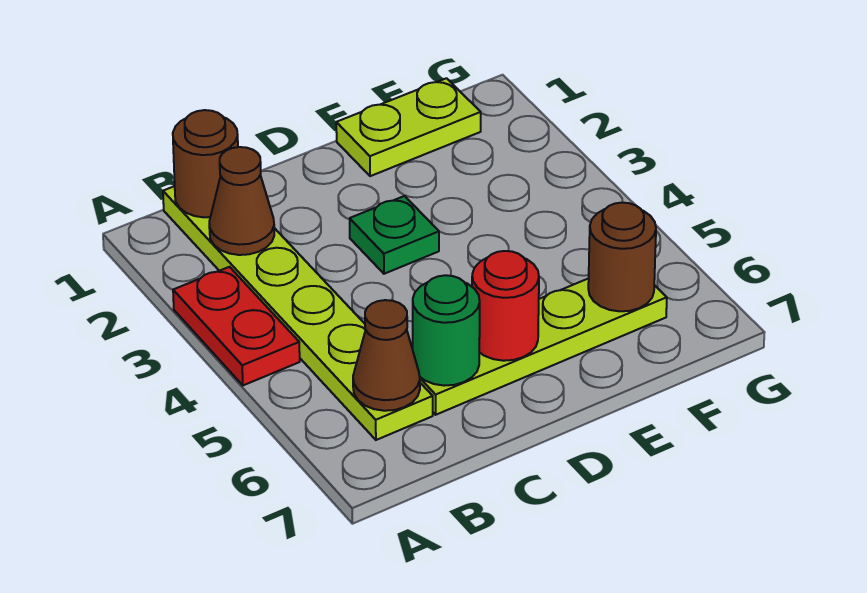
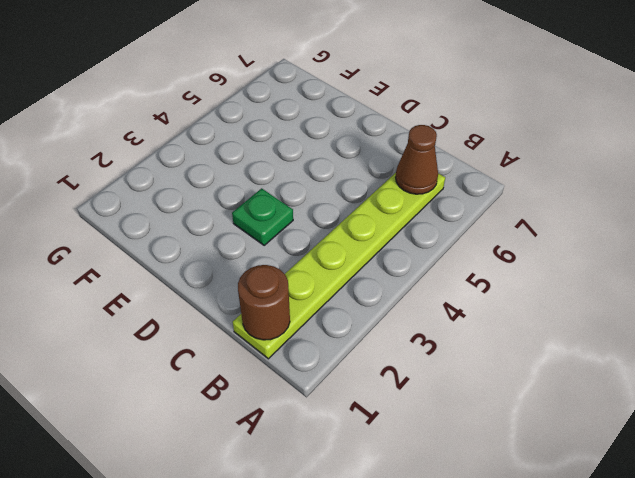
none -> red 1x2 plate [173,267,300,385]
none -> lime 1x4 plate [420,278,667,415]

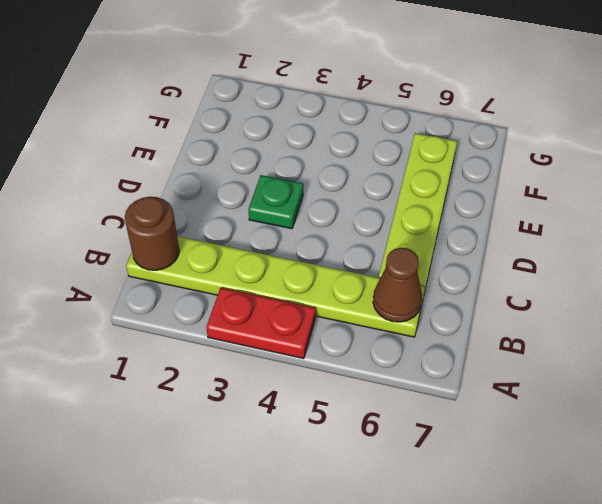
none -> lime 1x2 plate [336,78,481,176]
none -> brown 1x1 cone [209,147,274,255]

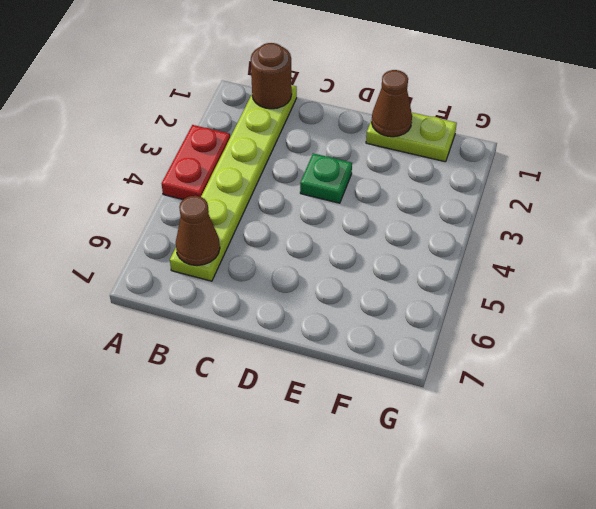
brown 1x1 cone [372,70,412,137] -> brown 1x1 cone moved to [209,147,274,255]
none -> lime 1x4 plate [420,278,667,415]
none -> green 1x1 round brick [413,275,480,386]

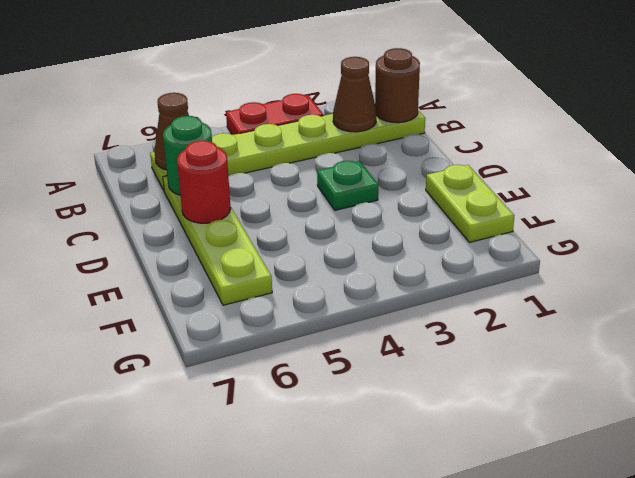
none -> brown 1x1 round brick [588,203,656,311]

